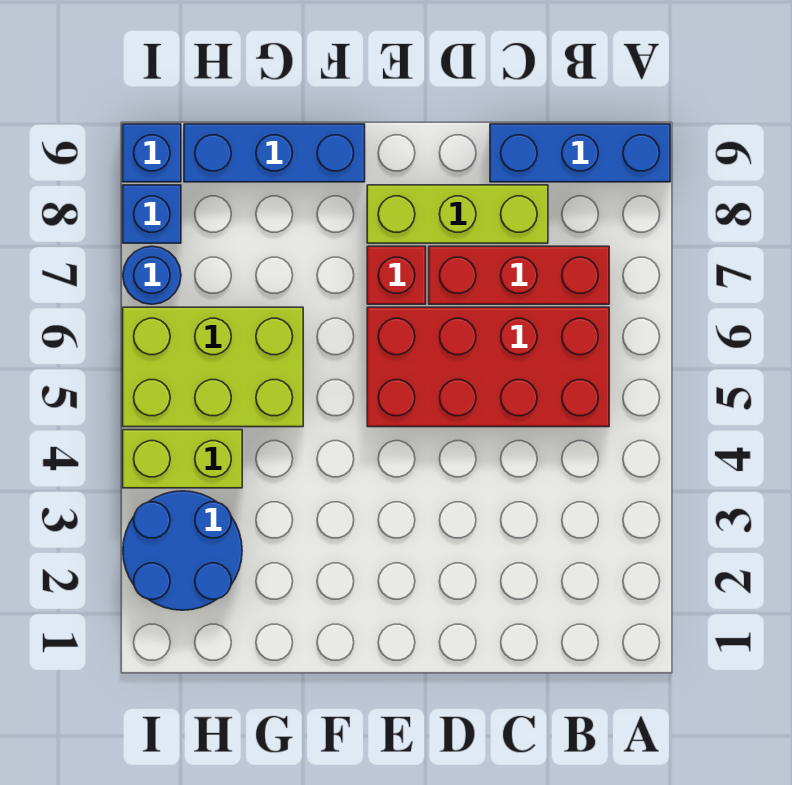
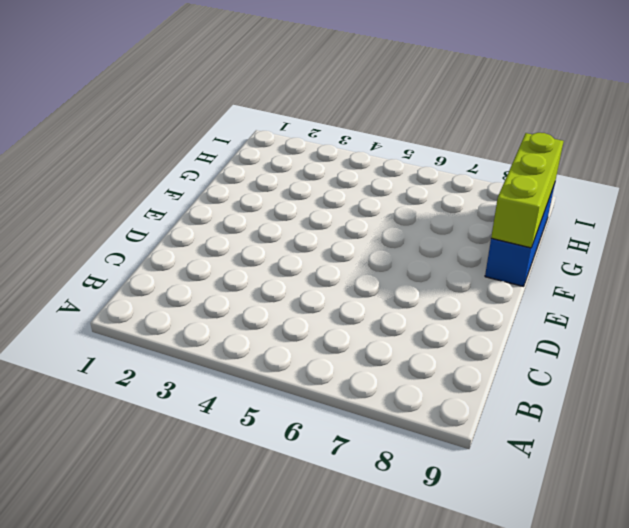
lime 1x3 brick [491,133,564,248] -> lime 1x3 brick moved to [367,185,548,243]
none -> blue 1x3 brick [490,124,670,182]
none -> red 2x4 brick [367,307,609,427]
none -> red 1x3 brick [429,246,609,304]

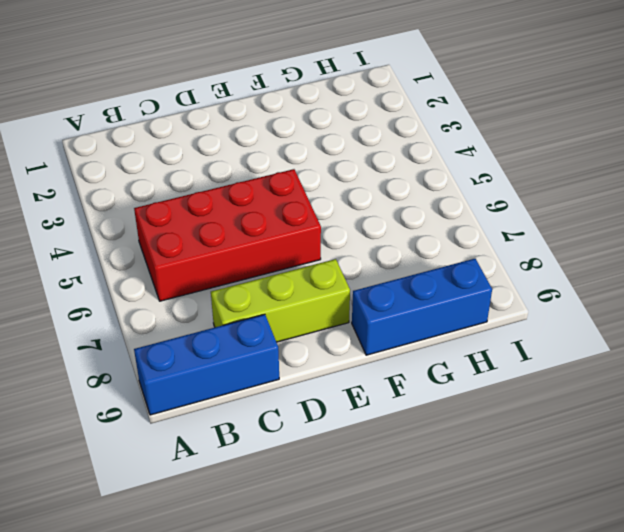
none -> red 1x3 brick [429,246,609,304]
none -> red 1x1 brick [367,246,426,304]
none -> lime 2x3 brick [123,307,303,427]

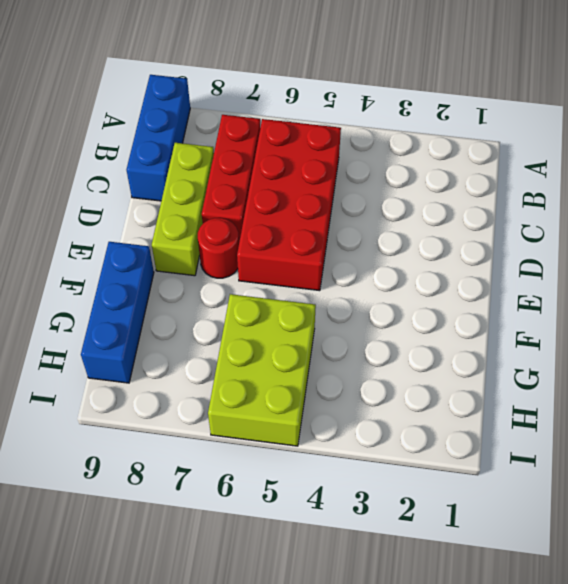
red 1x1 round brick [198,218,239,278] -> red 1x1 brick [367,246,426,304]
none -> blue 2x2 round brick [123,491,242,610]
none -> lime 1x2 brick [123,430,242,488]
none -> blue 1x1 round brick [123,246,181,304]

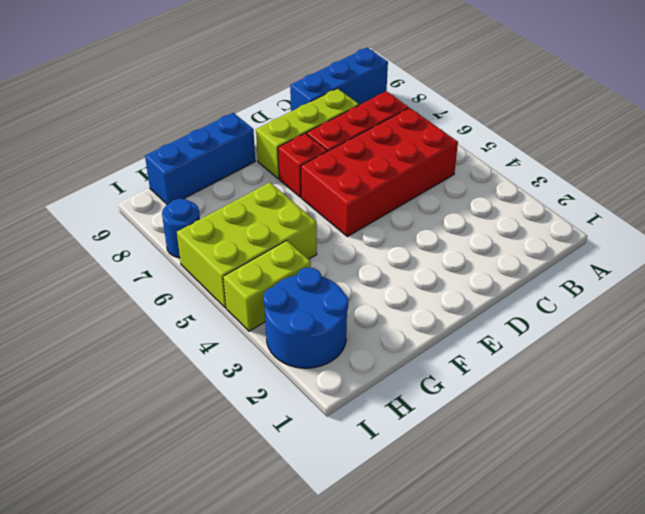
none -> blue 1x1 brick [123,185,181,243]
none -> blue 1x1 brick [123,124,181,182]

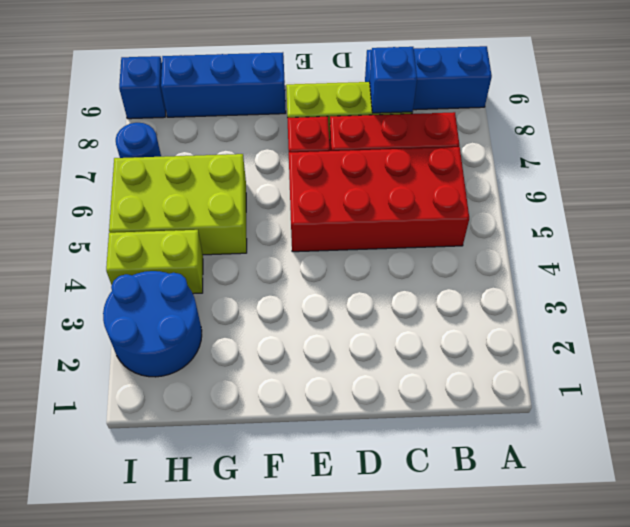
blue 1x1 brick [369,47,417,113] -> blue 1x1 brick moved to [123,185,181,243]

